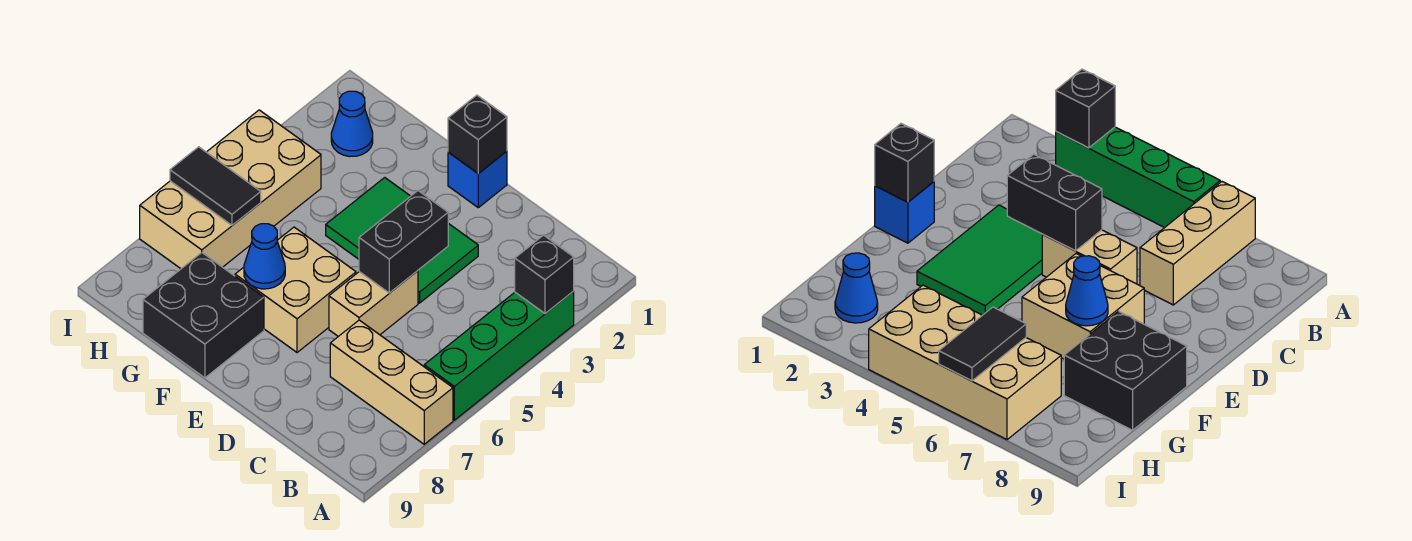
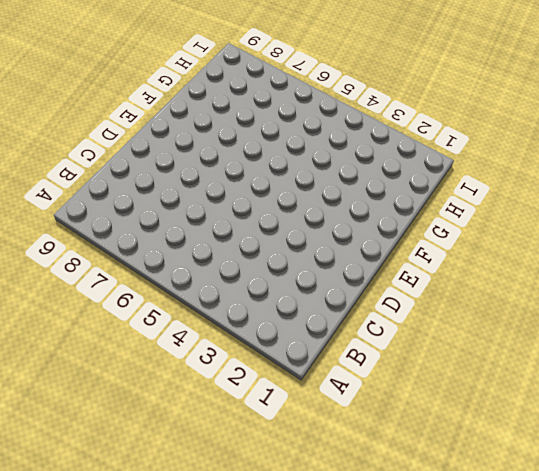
none -> green 1x4 brick [424,291,574,420]
none -> tan 1x3 brick [330,320,453,444]
none -> green 2x3 tile [326,178,478,303]

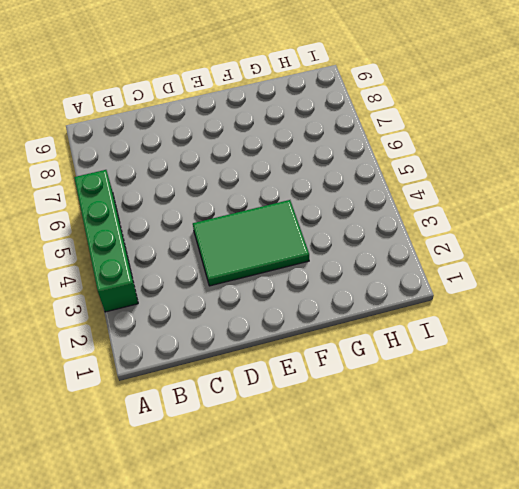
none -> tan 1x3 brick [330,320,453,444]
none -> tan 1x2 brick [329,271,418,336]
none -> blue 1x1 brick [448,151,507,208]

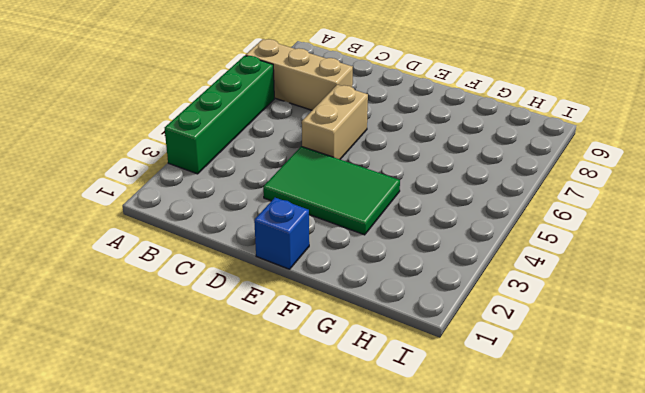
none -> tan 2x2 brick [235,227,356,352]
none -> black 2x2 brick [143,253,264,378]
none -> blue 1x1 cone [331,91,373,157]

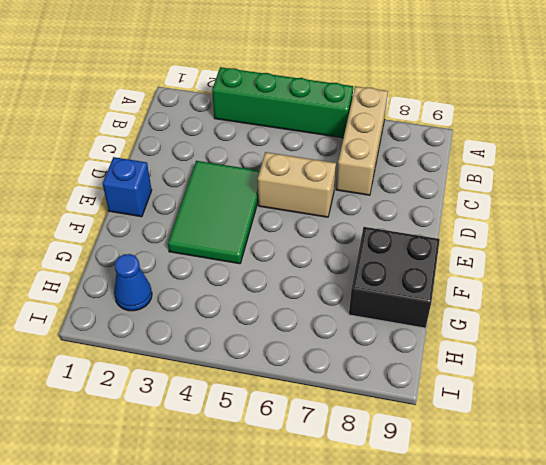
none -> tan 2x2 brick [235,227,356,352]
none -> tan 2x4 brick [140,110,321,269]
none -> black 1x1 brick [515,235,574,314]

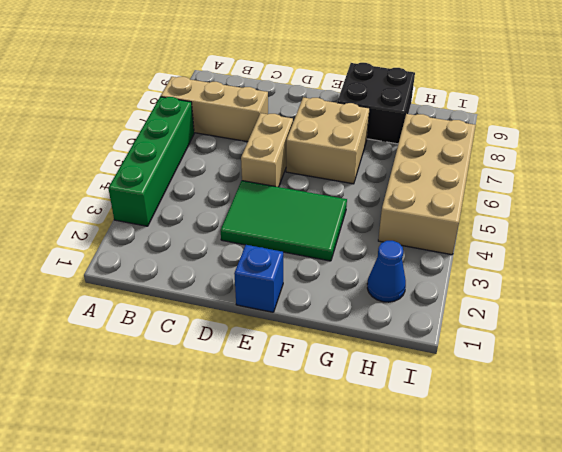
none -> black 1x1 brick [515,235,574,314]
none -> black 1x2 brick [359,191,448,293]
none -> black 1x1 brick [448,95,507,174]

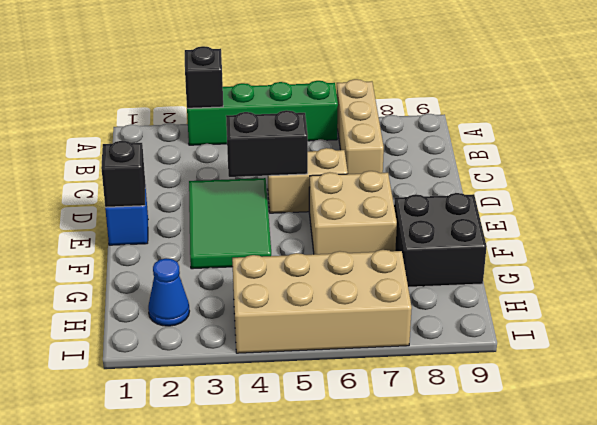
none -> blue 1x1 cone [244,224,285,289]
none -> black 1x2 tile [170,147,261,225]

